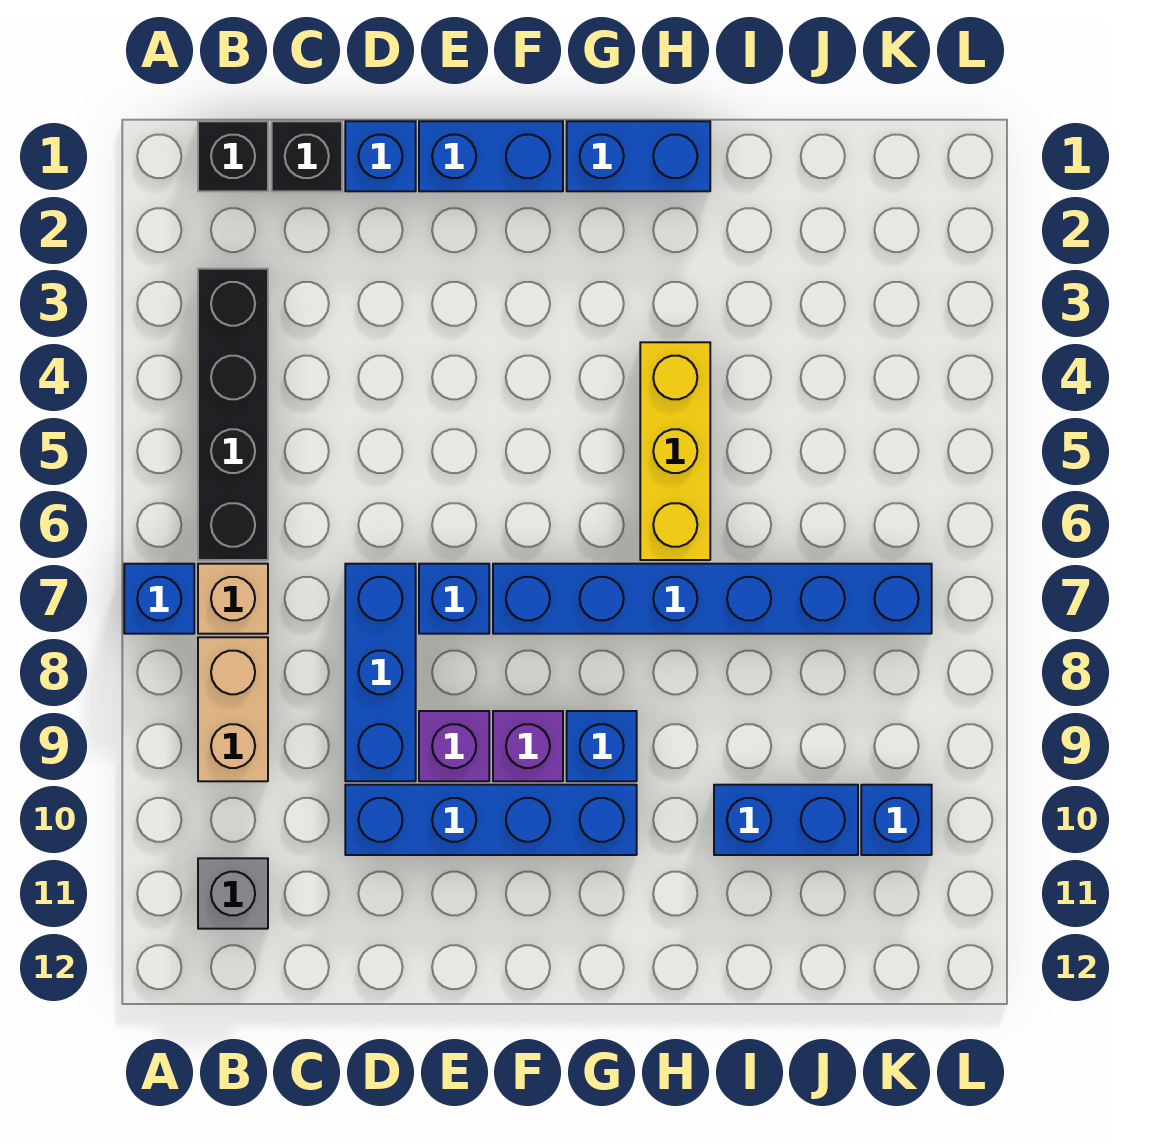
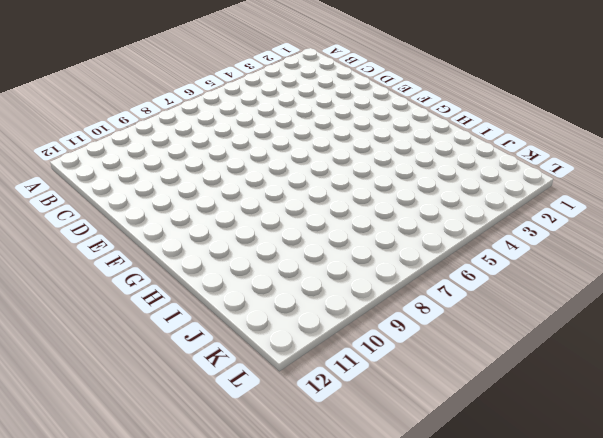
none -> blue 1x1 brick [124,564,194,634]
none -> black 1x1 brick [198,121,268,191]
none -> black 1x4 brick [198,269,268,560]

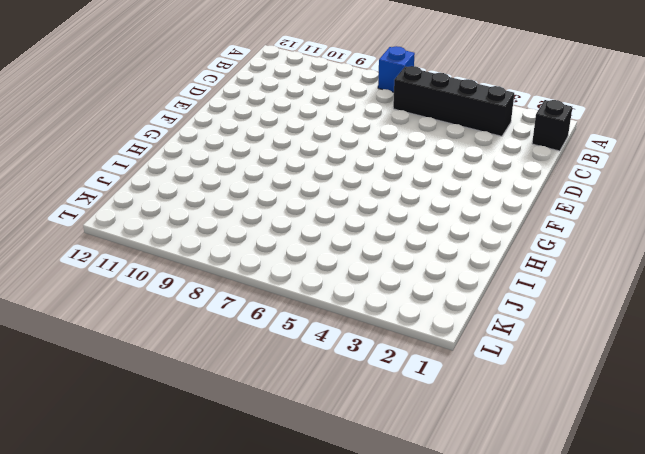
none -> tan 1x1 brick [198,564,268,634]
none -> tan 1x2 brick [198,637,268,781]
none -> grey 1x1 brick [198,858,268,929]

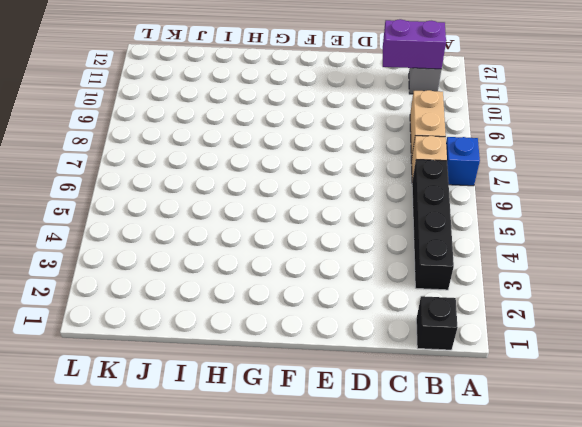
purple 1x2 brick [383,19,446,69] -> none
none -> black 1x1 brick [272,121,342,191]
none -> blue 1x1 brick [345,121,416,191]
none -> blue 1x3 brick [345,564,416,781]

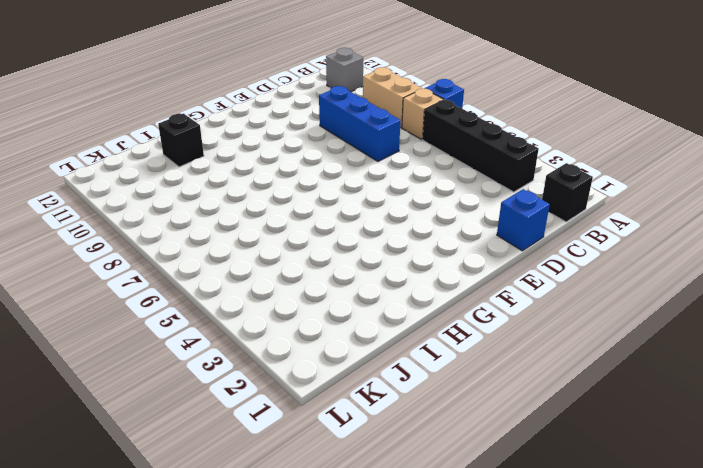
black 1x1 brick [158,114,204,167] -> black 1x1 brick moved to [272,121,342,191]
none -> blue 1x4 brick [345,785,637,855]
none -> blue 1x2 brick [419,121,563,191]
none -> blue 1x1 brick [419,564,489,634]

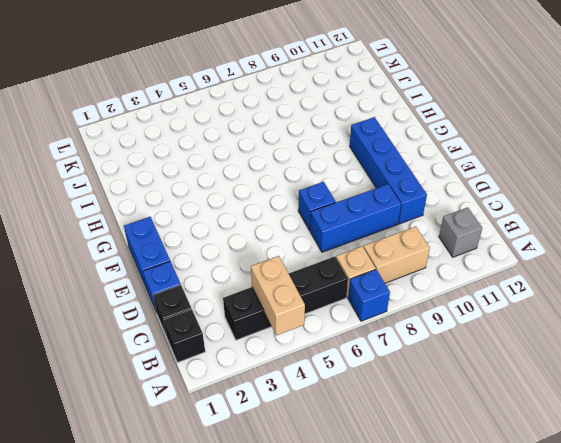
tan 1x2 brick [251,256,305,335] -> none
none -> purple 1x1 brick [419,711,489,781]
none -> blue 1x6 brick [493,564,932,634]
none -> purple 1x1 brick [493,711,563,781]

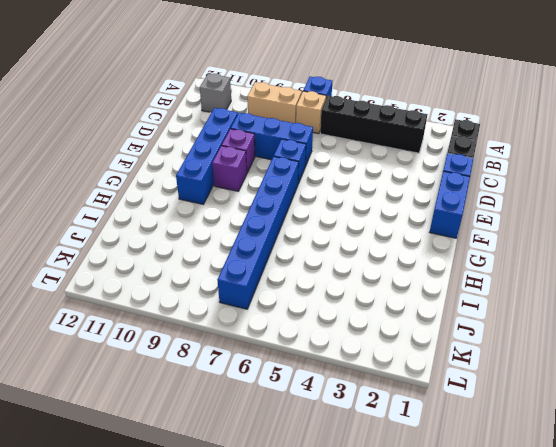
none -> blue 1x2 brick [567,121,710,191]
none -> blue 1x1 brick [567,711,637,781]
none -> yellow 1x3 brick [640,342,710,560]

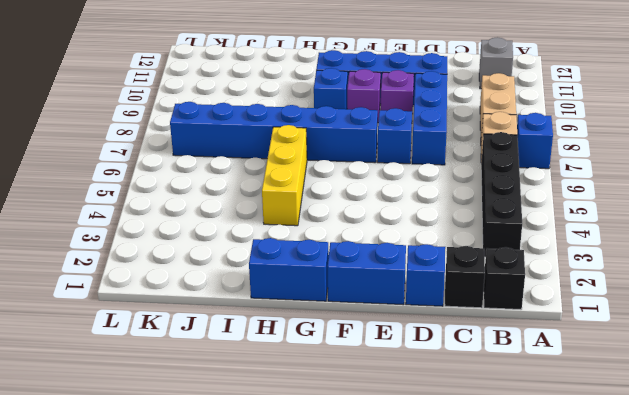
none -> blue 1x2 brick [714,785,858,855]
none -> blue 1x1 brick [861,785,932,855]

